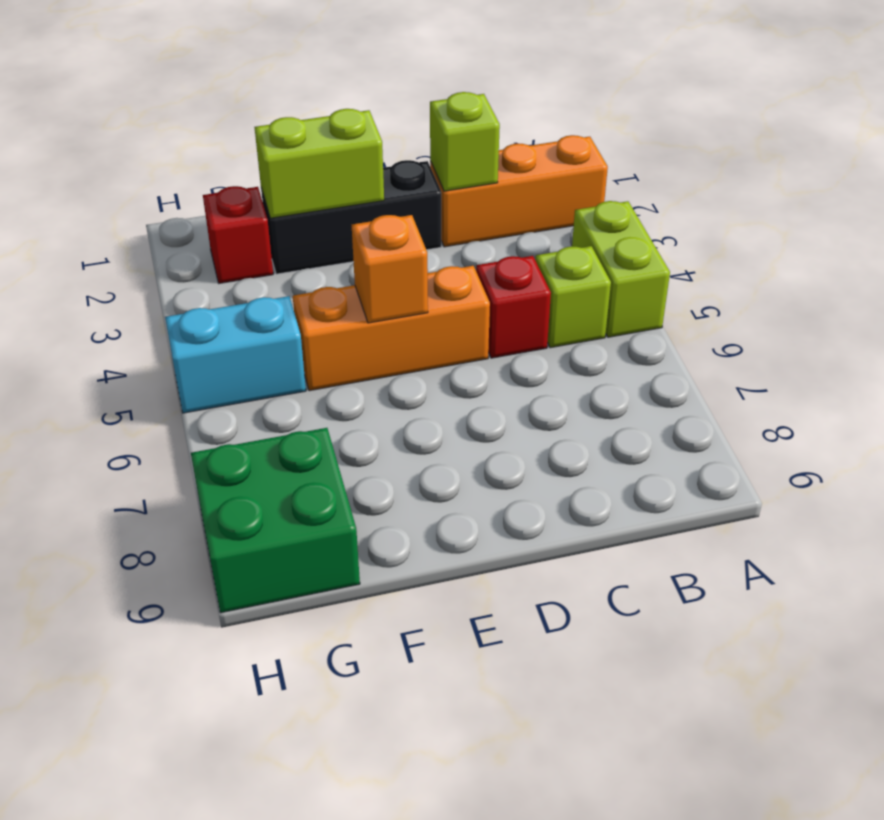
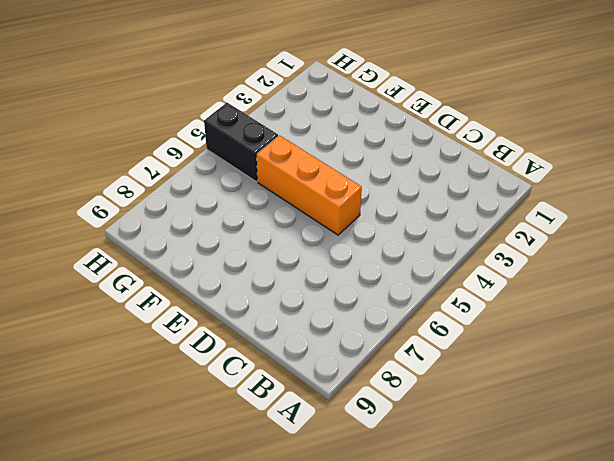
black 1x2 brick [204,103,278,182] -> cyan 1x2 brick [165,296,306,413]
none -> orange 1x3 brick [430,135,608,247]
none -> lime 1x2 brick [572,201,670,337]
none -> lime 1x1 brick [536,246,611,348]

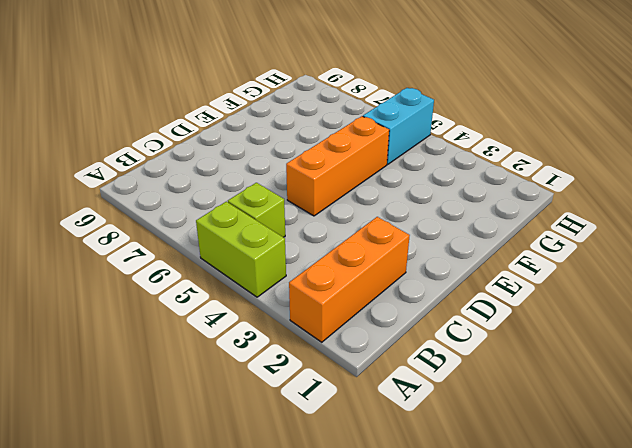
none -> red 1x1 brick [476,256,551,358]
none -> black 1x3 brick [261,160,441,274]
none -> red 1x1 brick [203,186,273,283]

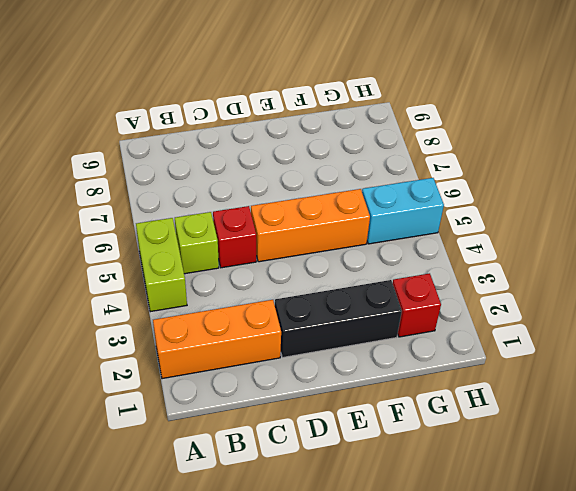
none -> green 2x2 brick [191,428,360,613]
none -> lime 1x1 brick [430,92,500,191]
none -> lime 1x2 brick [255,109,384,218]

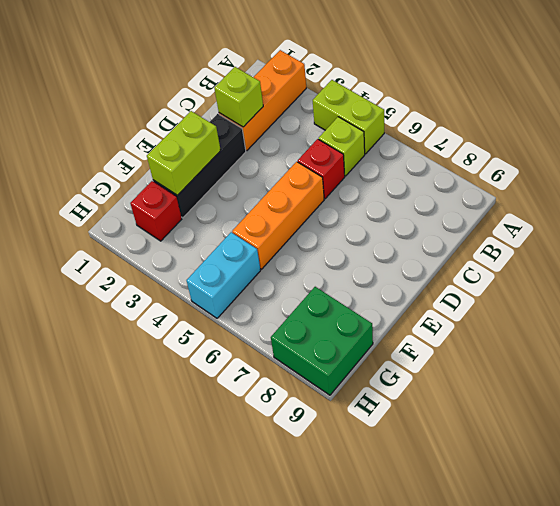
none -> orange 1x1 brick [352,215,428,323]

